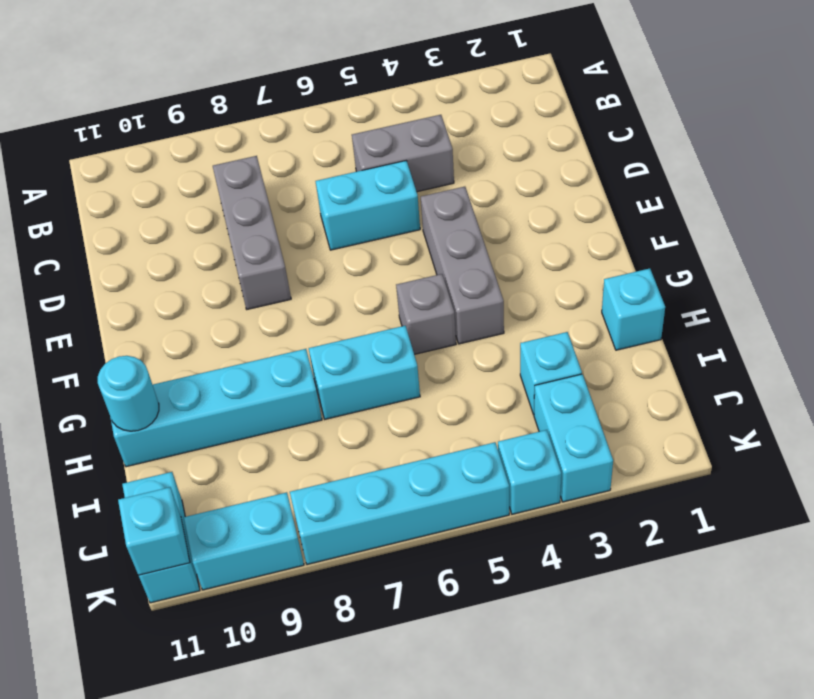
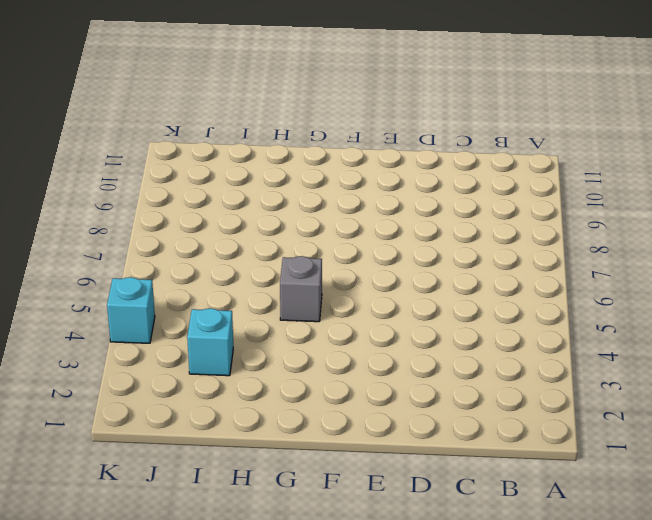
none -> grey 1x2 brick [352,115,454,192]
none -> grey 1x3 brick [213,156,291,309]
none -> cyan 1x2 brick [316,161,420,250]

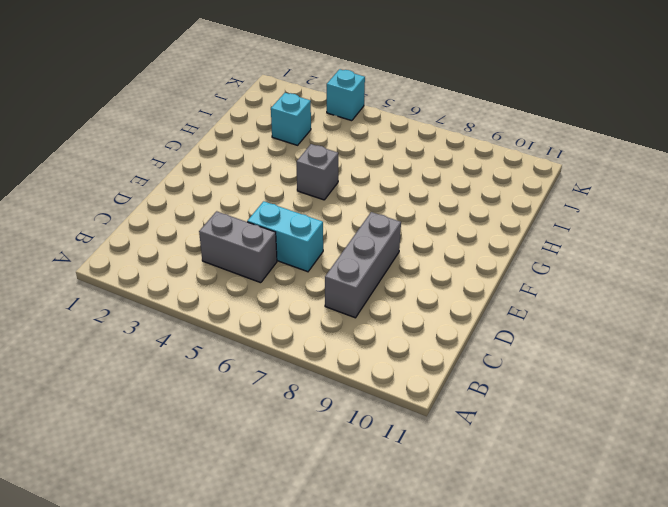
none -> grey 1x3 brick [421,187,504,344]
none -> cyan 1x1 brick [602,268,665,350]
none -> cyan 1x2 brick [309,326,420,419]

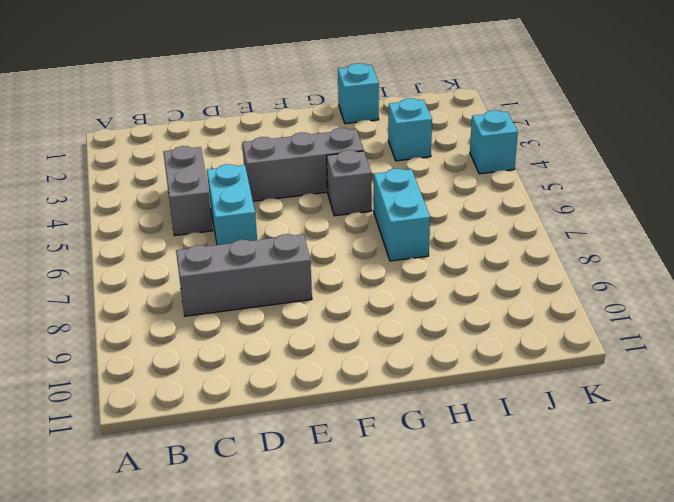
none -> cyan 1x4 brick [110,349,322,467]
none -> cyan 1x2 brick [534,374,613,502]
none -> cyan 1x2 brick [122,472,200,603]

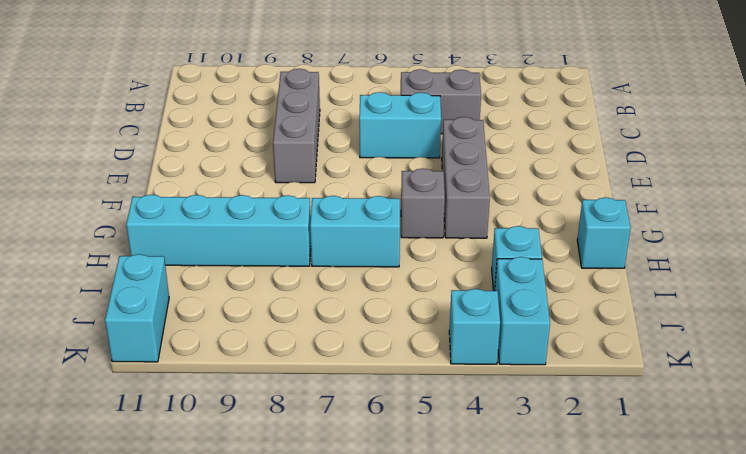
none -> cyan 1x4 brick [290,442,509,564]
none -> cyan 1x2 brick [184,492,304,590]
none -> cyan 1x1 round brick [98,356,159,431]

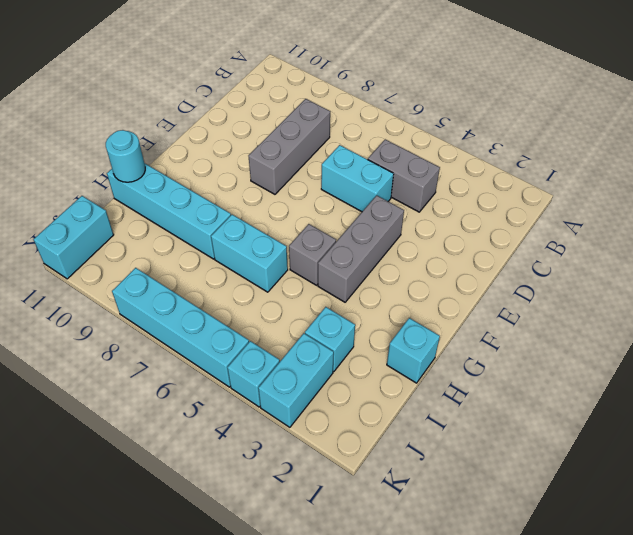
none -> cyan 1x2 brick [184,492,304,590]
none -> cyan 1x1 brick [118,487,190,575]

